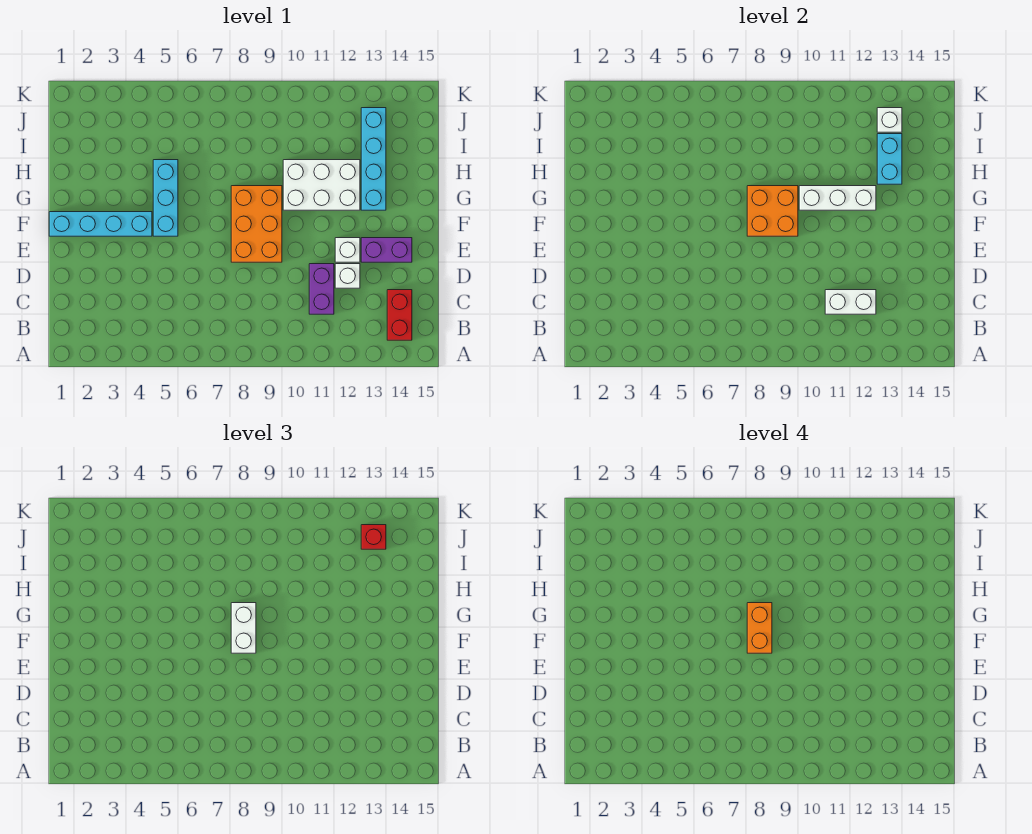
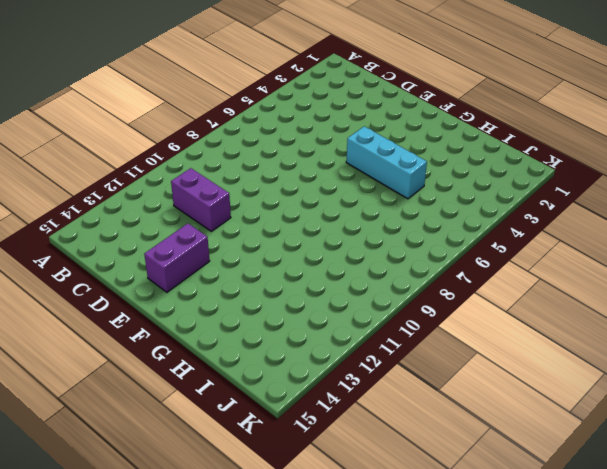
none -> red 1x2 brick [387,290,412,340]
none -> white 1x1 brick [335,264,360,288]
none -> orange 2x3 brick [231,186,282,262]

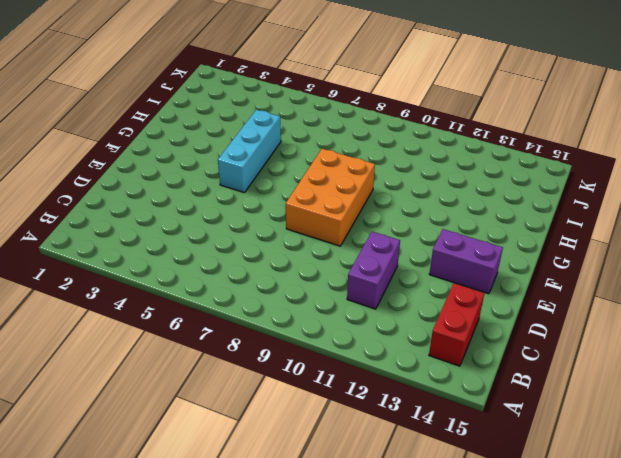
none -> white 1x1 brick [335,264,360,288]
none -> white 1x1 brick [335,238,360,262]
none -> cyan 1x4 brick [49,212,152,236]

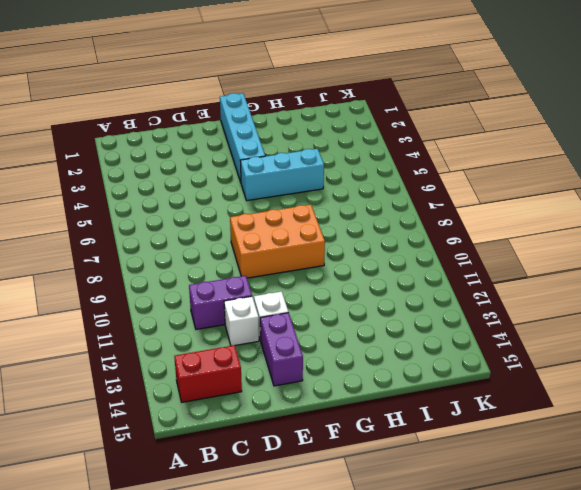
none -> white 2x3 brick [283,160,360,210]
none -> cyan 1x4 brick [361,108,386,210]
none -> white 1x2 brick [825,290,876,314]

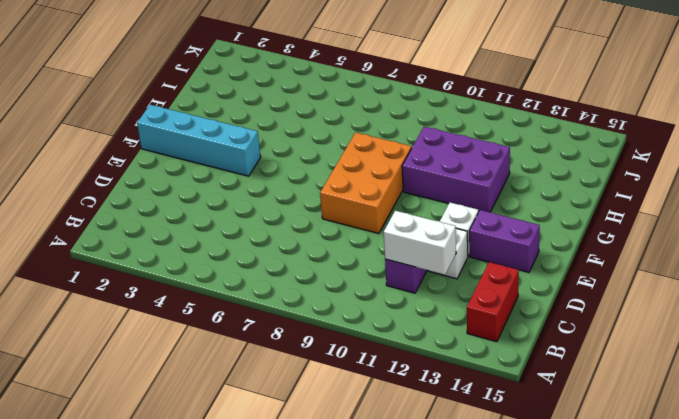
purple 2x3 brick [402,127,510,212] -> white 2x3 brick [283,160,360,210]
none -> cyan 1x3 brick [153,160,178,236]
none -> cyan 1x4 brick [361,108,386,210]
none -> orange 2x2 brick [747,186,798,236]

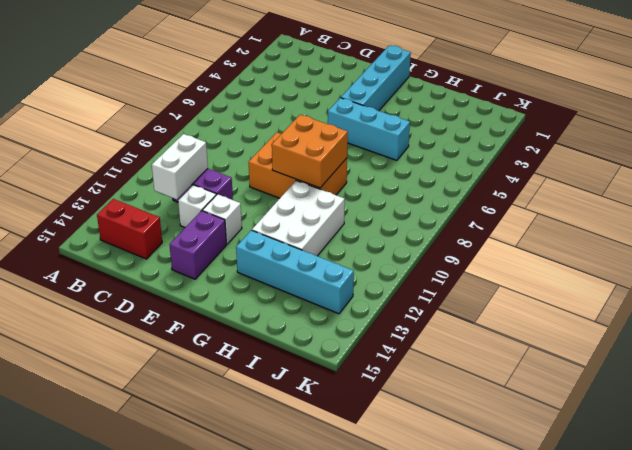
none -> white 1x3 brick [799,186,876,210]
none -> cyan 1x2 brick [877,134,902,184]
none -> white 1x1 brick [877,108,902,132]

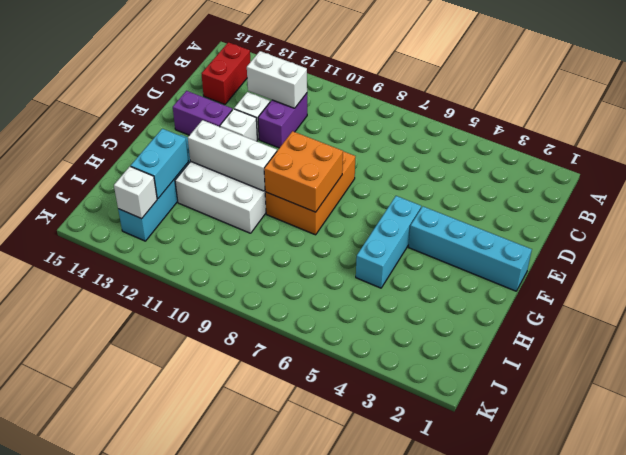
none -> white 1x2 brick [231,603,256,653]
none -> red 1x1 brick [361,525,386,549]
none -> orange 1x2 brick [747,603,772,653]

